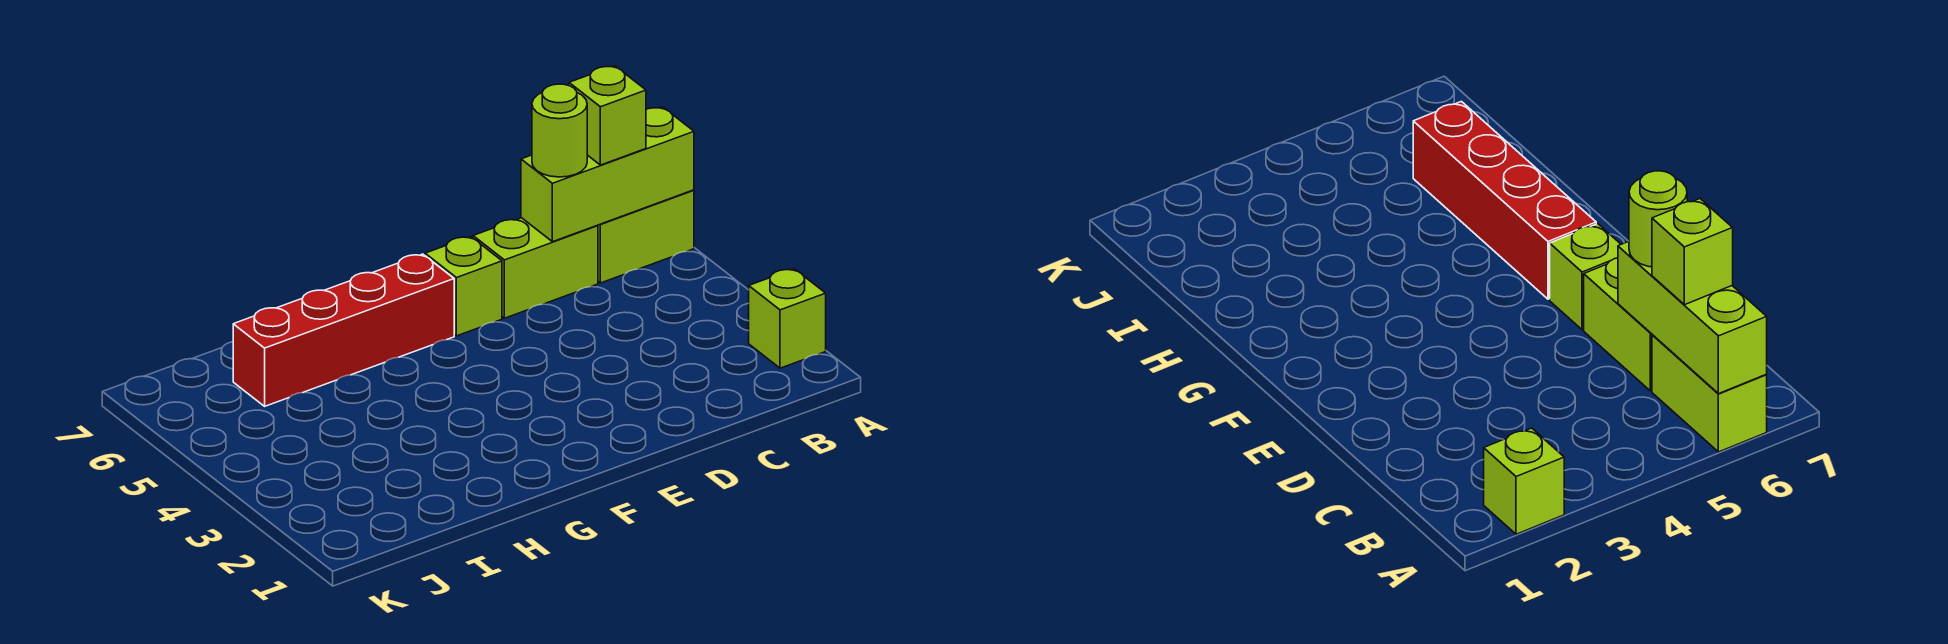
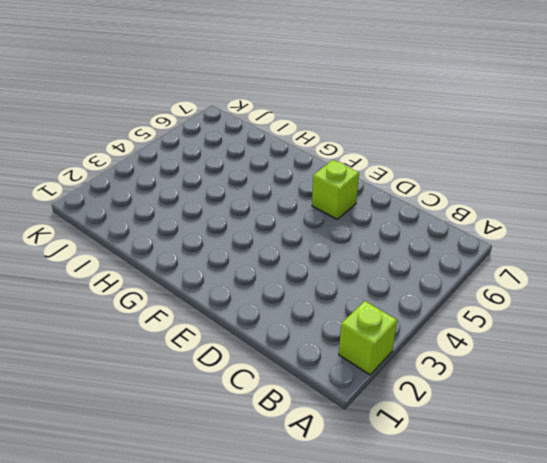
none -> lime 1x2 brick [598,190,694,283]
none -> lime 1x2 brick [473,218,598,318]

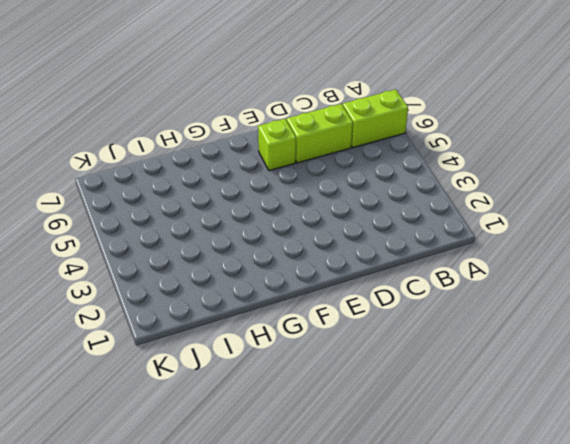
none -> lime 1x1 brick [749,269,826,368]
none -> red 1x4 brick [233,254,454,406]

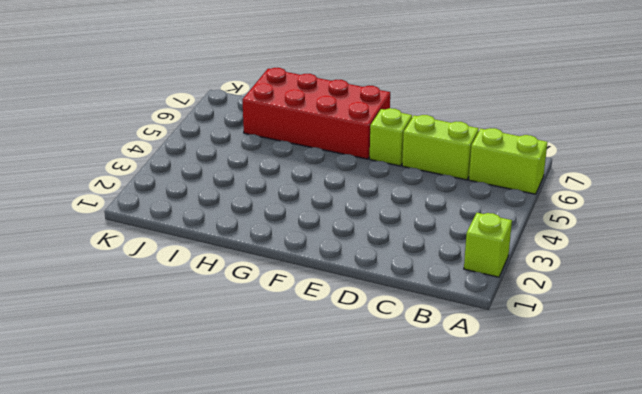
red 2x4 brick [242,68,390,159] -> red 1x4 brick [233,254,454,406]
none -> lime 1x3 brick [521,107,694,242]
none -> lime 1x1 brick [569,66,646,165]

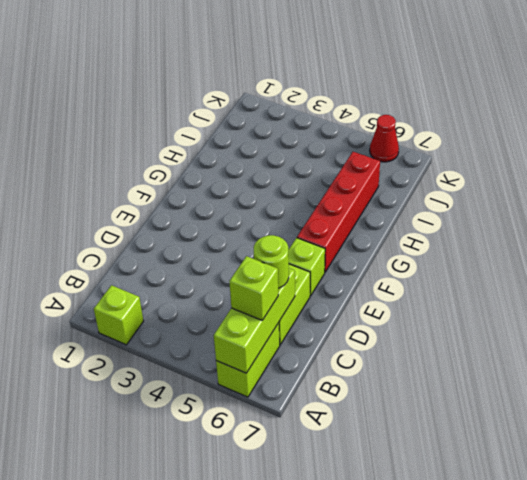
red 1x1 cone [370,115,399,162] -> none

